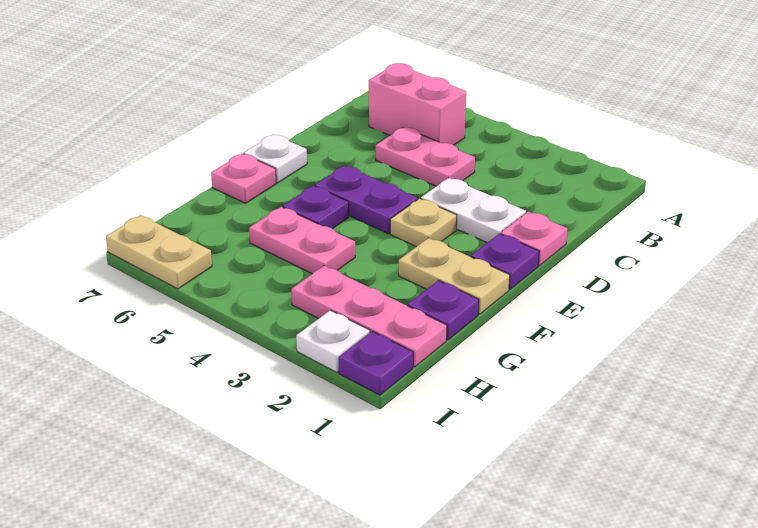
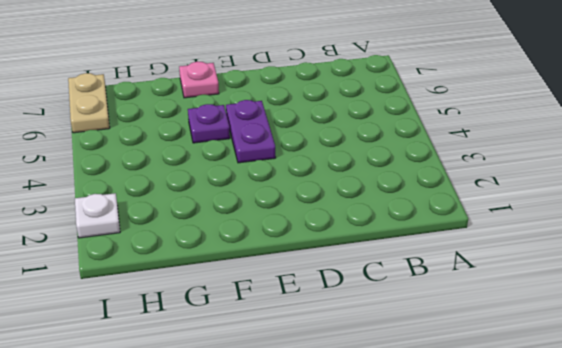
none -> pink 1x2 brick [369,63,466,145]
none -> pink 1x2 plate [376,127,475,186]
none -> pink 1x1 plate [501,212,568,266]

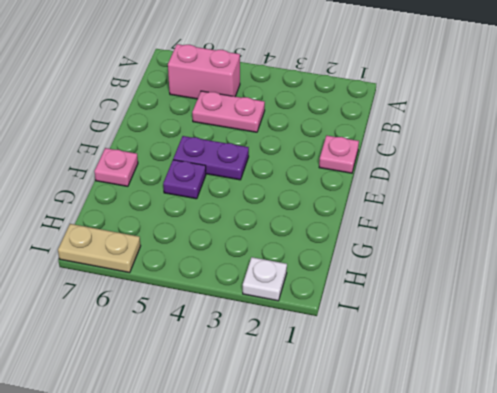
none -> white 1x2 plate [421,178,526,243]
none -> purple 1x1 plate [471,234,539,289]
none -> tan 1x1 plate [390,199,457,247]

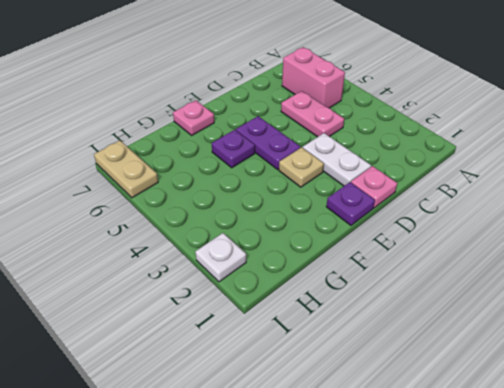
none -> white 1x1 plate [244,134,307,183]
none -> tan 1x2 plate [399,238,510,314]
none -> purple 1x1 plate [408,280,479,340]

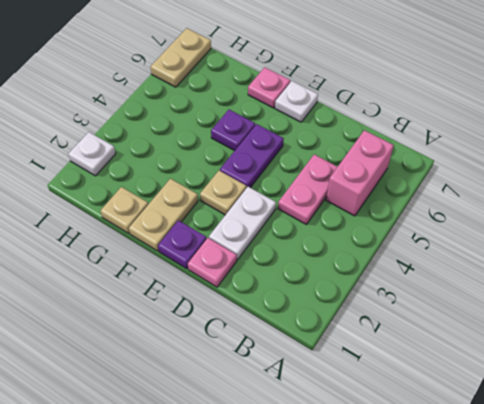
tan 1x1 plate [100,187,148,234] -> purple 1x1 plate [408,280,479,340]
none -> pink 1x2 plate [249,207,355,274]
none -> pink 1x3 plate [291,266,447,367]
none -> purple 1x1 plate [339,331,413,395]

